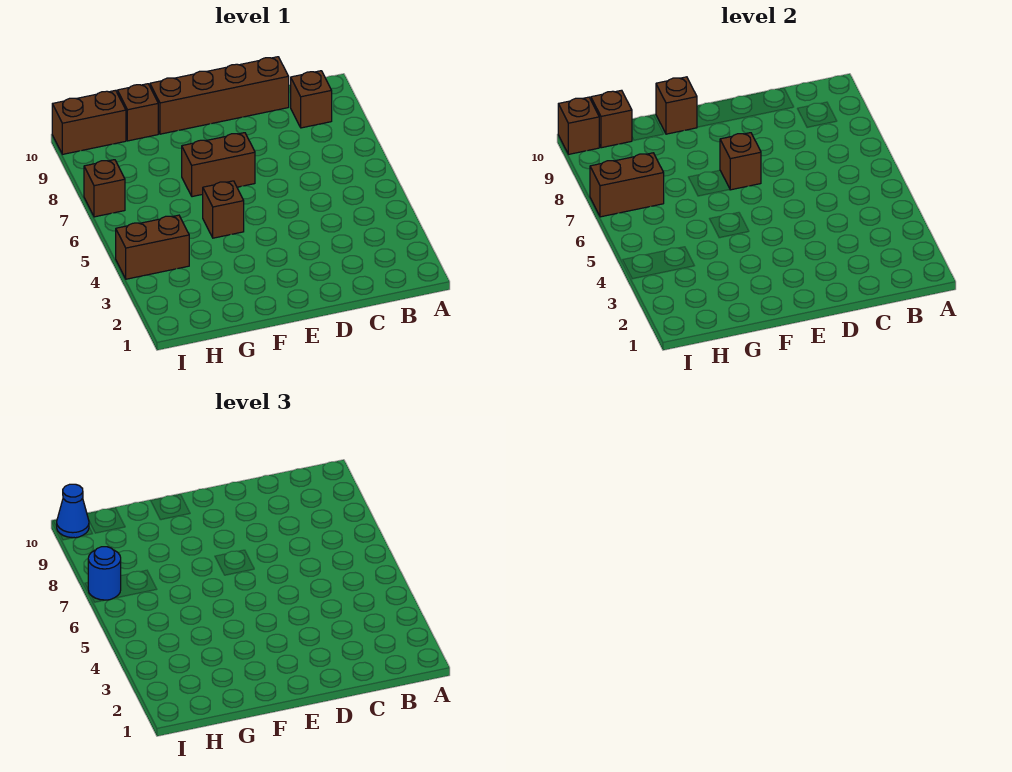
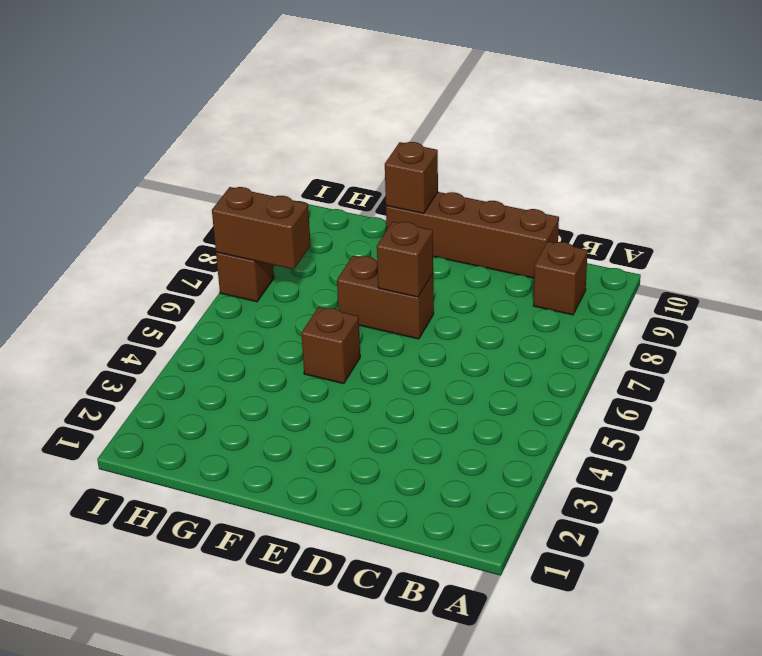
none -> brown 1x1 brick [117,84,158,141]
none -> brown 1x2 brick [116,215,189,279]
none -> brown 1x2 brick [52,90,126,154]

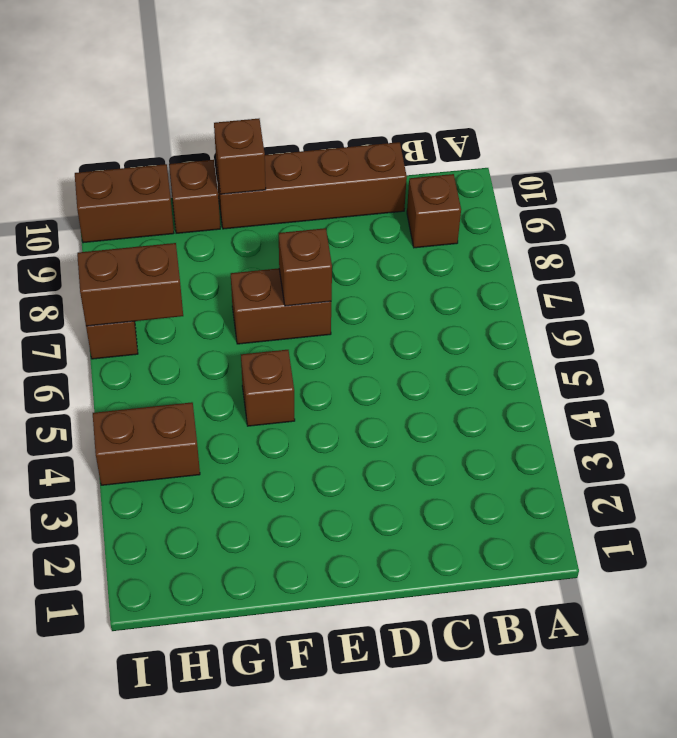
none -> brown 1x1 brick [591,90,632,148]
none -> brown 1x1 brick [558,97,600,154]
none -> blue 1x1 round brick [88,547,121,600]

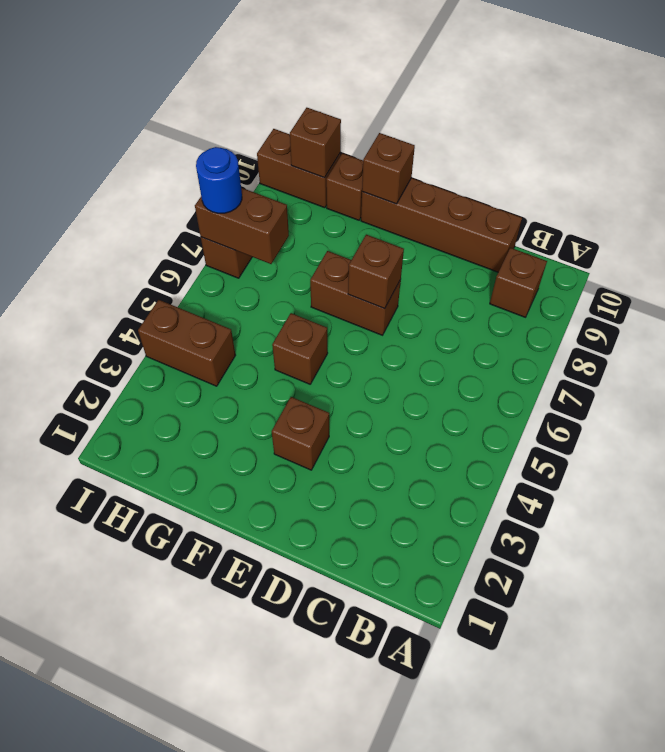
brown 1x1 brick [272,397,329,470] -> brown 1x1 brick moved to [558,97,600,154]
none -> blue 1x1 cone [57,484,89,538]

